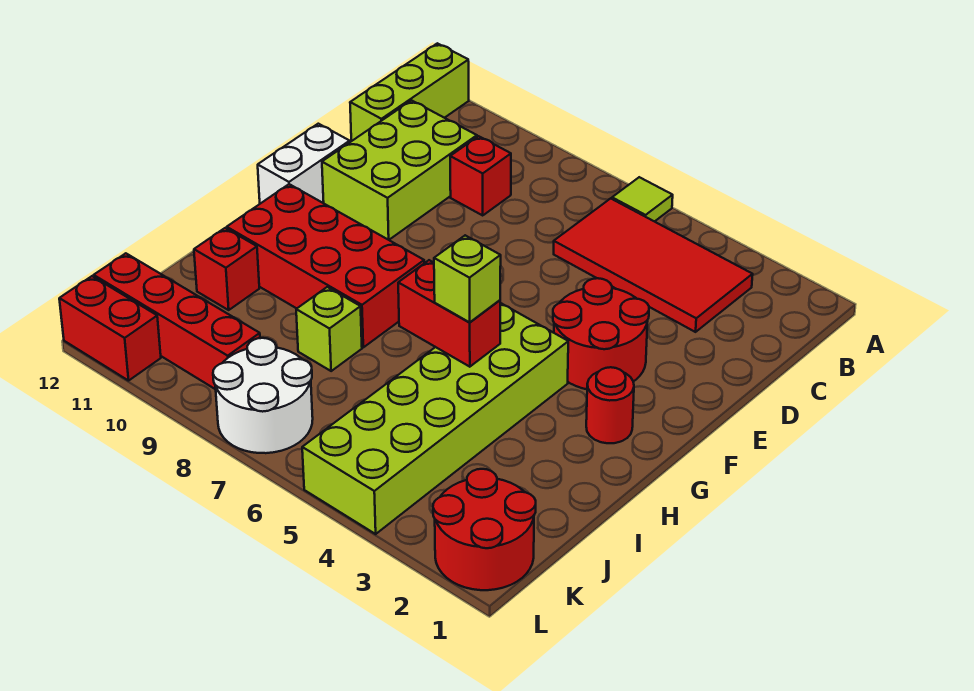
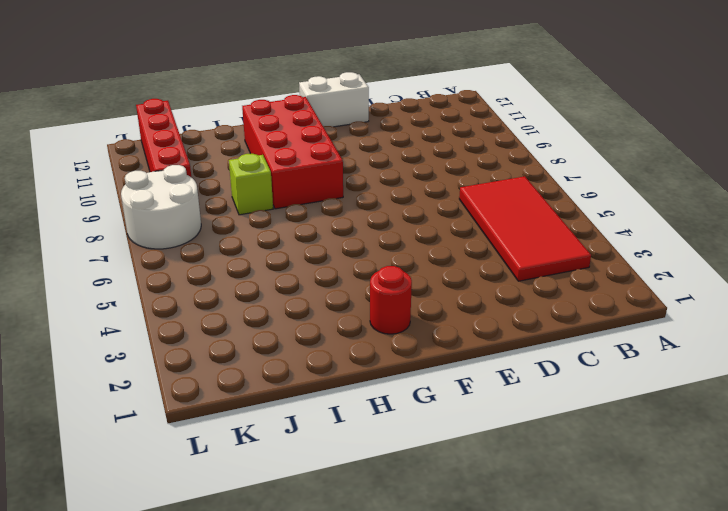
none -> lime 1x1 tile [612,177,673,222]
none -> lime 1x3 brick [350,43,469,141]
none -> red 1x1 brick [450,136,511,215]

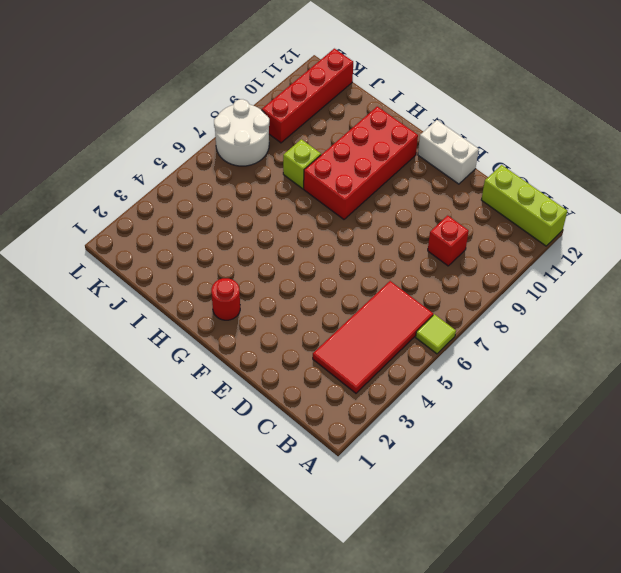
none -> lime 2x3 brick [322,100,477,240]
none -> red 2x2 round brick [553,278,649,389]
none -> lime 2x6 brick [302,303,568,534]

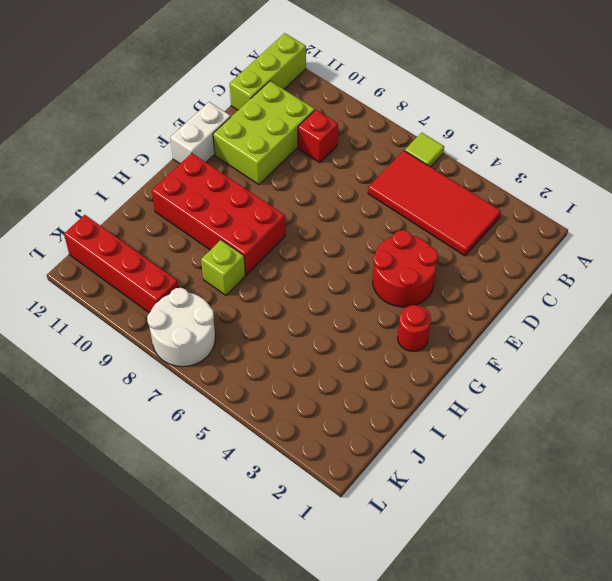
none -> lime 2x6 brick [302,303,568,534]
none -> red 1x1 brick [194,228,259,310]
none -> red 2x2 round brick [433,469,536,590]

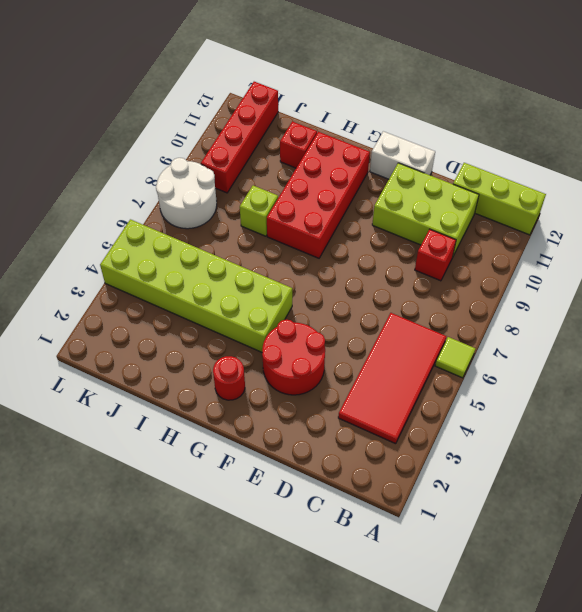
none -> red 2x2 round brick [433,469,536,590]
none -> red 1x2 brick [59,276,161,381]
none -> red 1x2 brick [398,260,500,367]

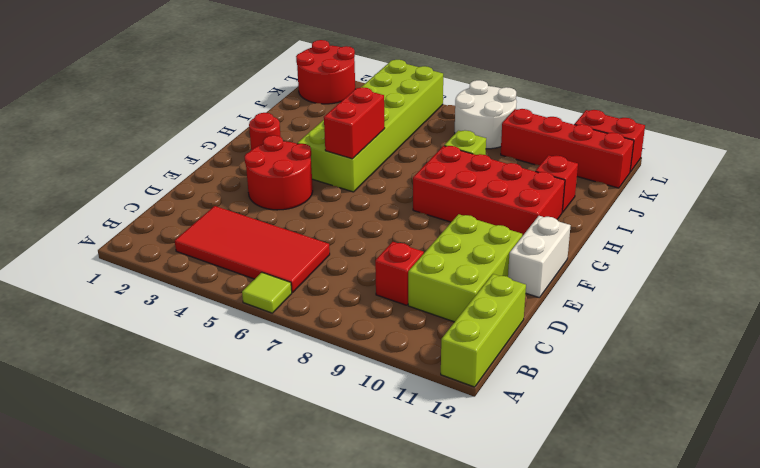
red 1x2 brick [324,87,385,159] -> red 1x2 brick turned to [398,260,500,367]
none -> lime 1x1 brick [434,235,501,323]

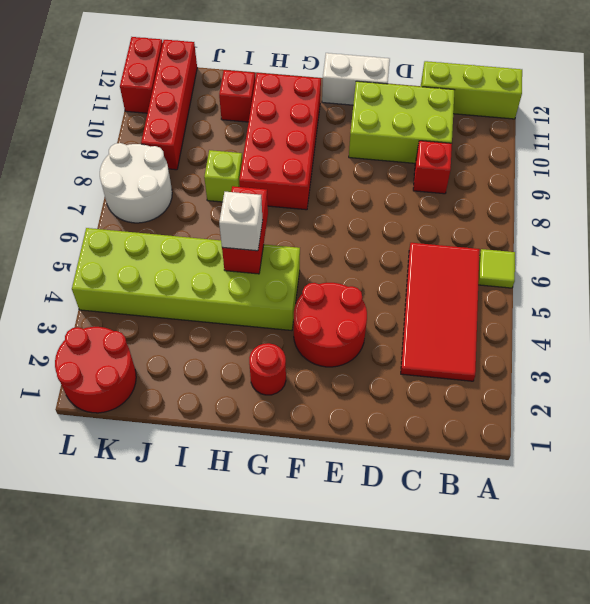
white 1x1 brick [219,192,263,251] -> lime 1x1 brick [434,235,501,323]

